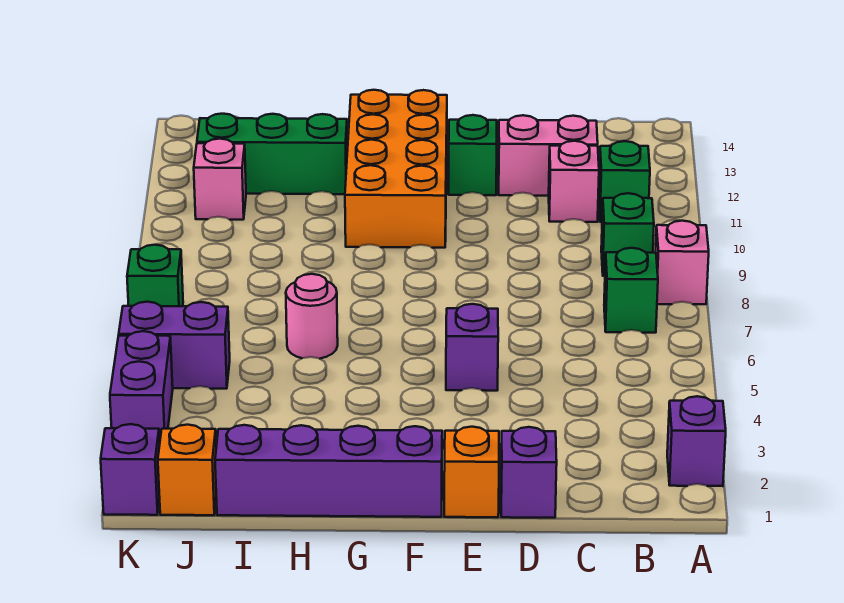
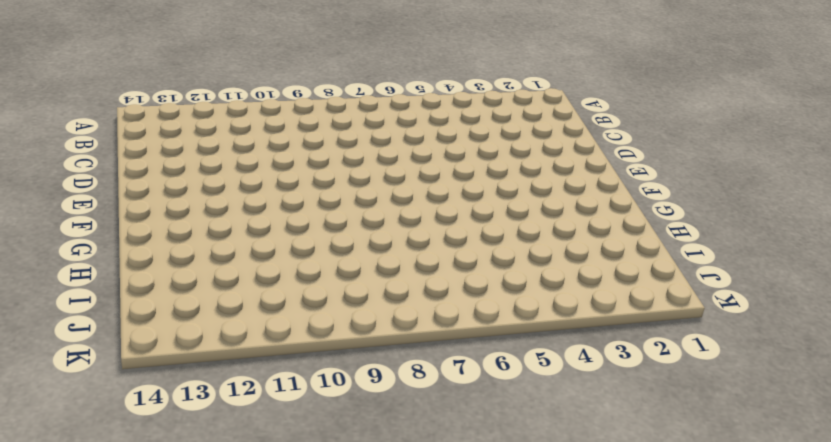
none -> purple 1x1 brick [667,396,726,486]
none -> pink 1x1 brick [655,221,709,304]
none -> green 1x1 brick [604,248,658,333]

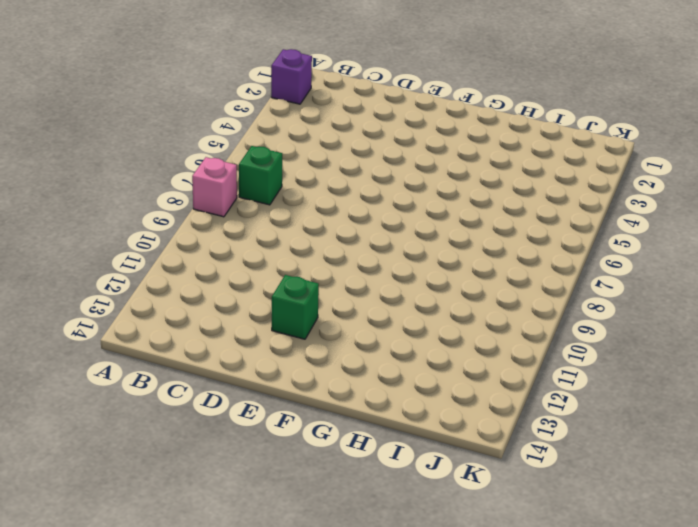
none -> green 1x1 brick [601,193,654,276]
none -> green 1x1 brick [599,141,650,222]
none -> pink 1x1 brick [549,141,599,222]

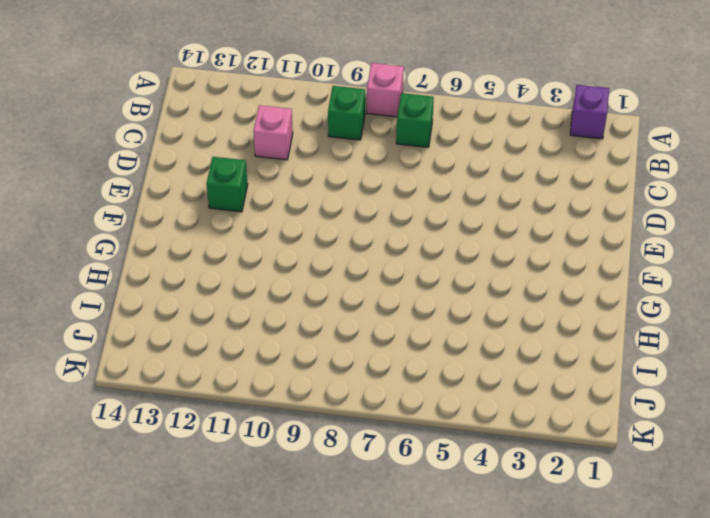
none -> green 1x1 brick [599,141,650,222]
none -> pink 1x2 brick [498,115,598,196]
none -> purple 1x1 brick [501,427,557,518]

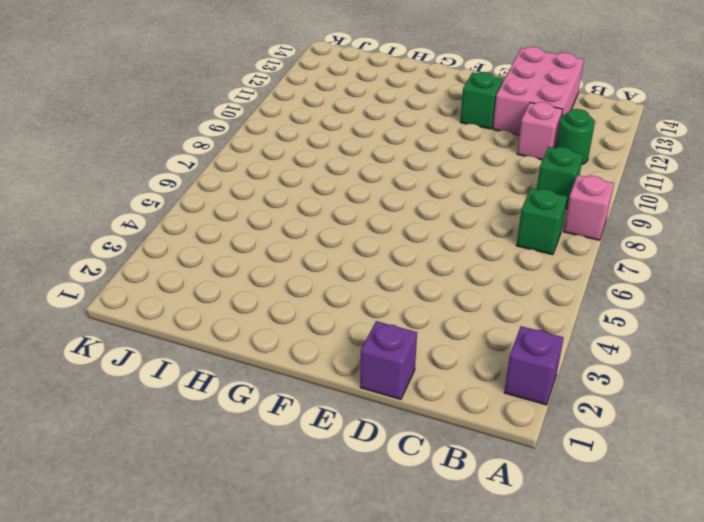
green 1x1 round brick [556,109,595,165] -> green 1x1 brick [599,141,650,222]
pink 2x3 brick [493,47,584,135] -> pink 1x2 brick [498,115,598,196]
none -> orange 1x1 brick [444,427,499,517]
none -> purple 1x1 brick [446,304,498,391]
none -> purple 1x4 brick [215,425,442,517]

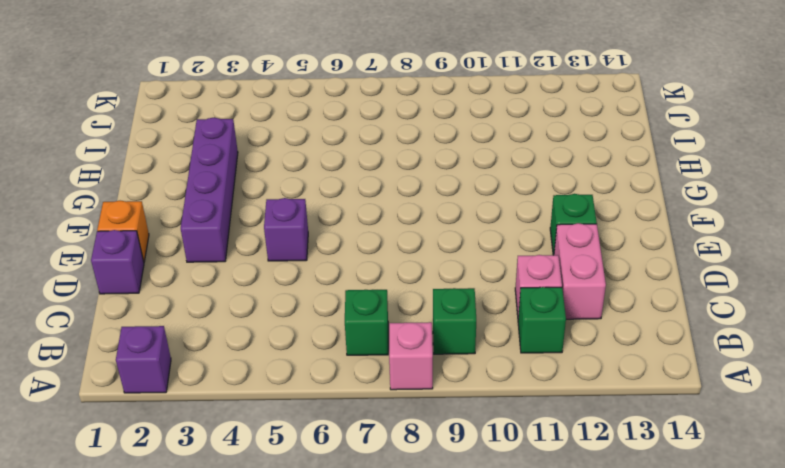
purple 1x4 brick [181,118,238,262] -> purple 1x4 brick moved to [215,425,442,517]
none -> orange 2x4 brick [345,90,447,248]
none -> pink 1x1 round brick [286,274,338,359]
none -> green 1x3 brick [197,114,347,194]

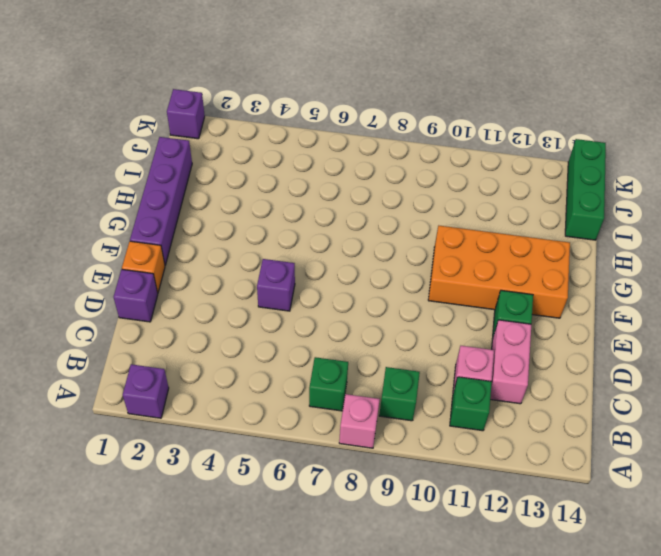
green 1x3 brick [565,139,606,240] -> green 1x3 brick moved to [197,114,347,194]
none -> pink 1x1 round brick [286,274,338,359]
none -> orange 1x1 brick [158,425,216,515]
none -> purple 1x2 brick [119,302,230,389]

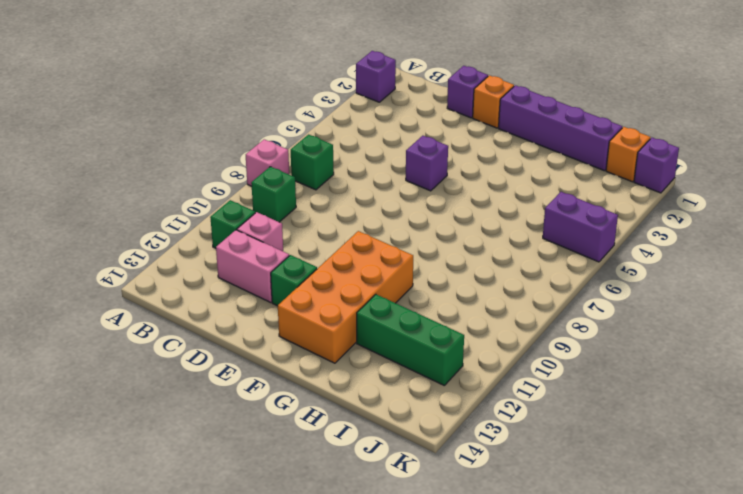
none -> pink 1x1 round brick [286,274,338,359]
none -> pink 1x1 brick [194,139,246,220]
none -> purple 1x2 brick [110,331,173,441]

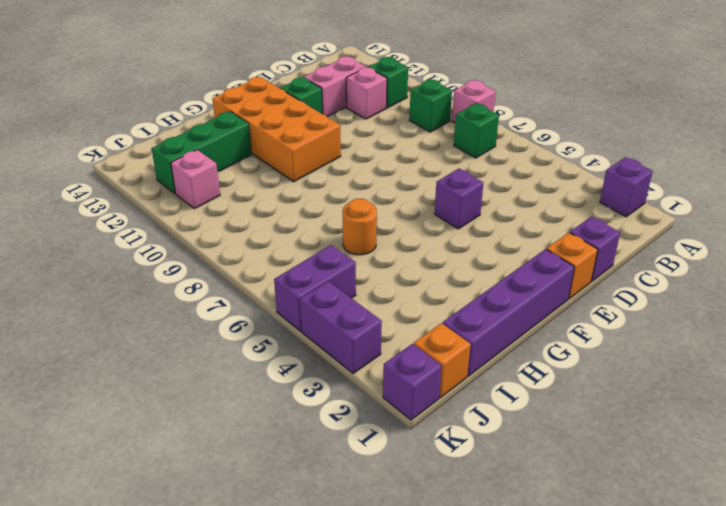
orange 1x1 round brick [343,199,377,255] -> pink 1x1 round brick [286,274,338,359]
none -> green 1x1 brick [127,245,183,306]

